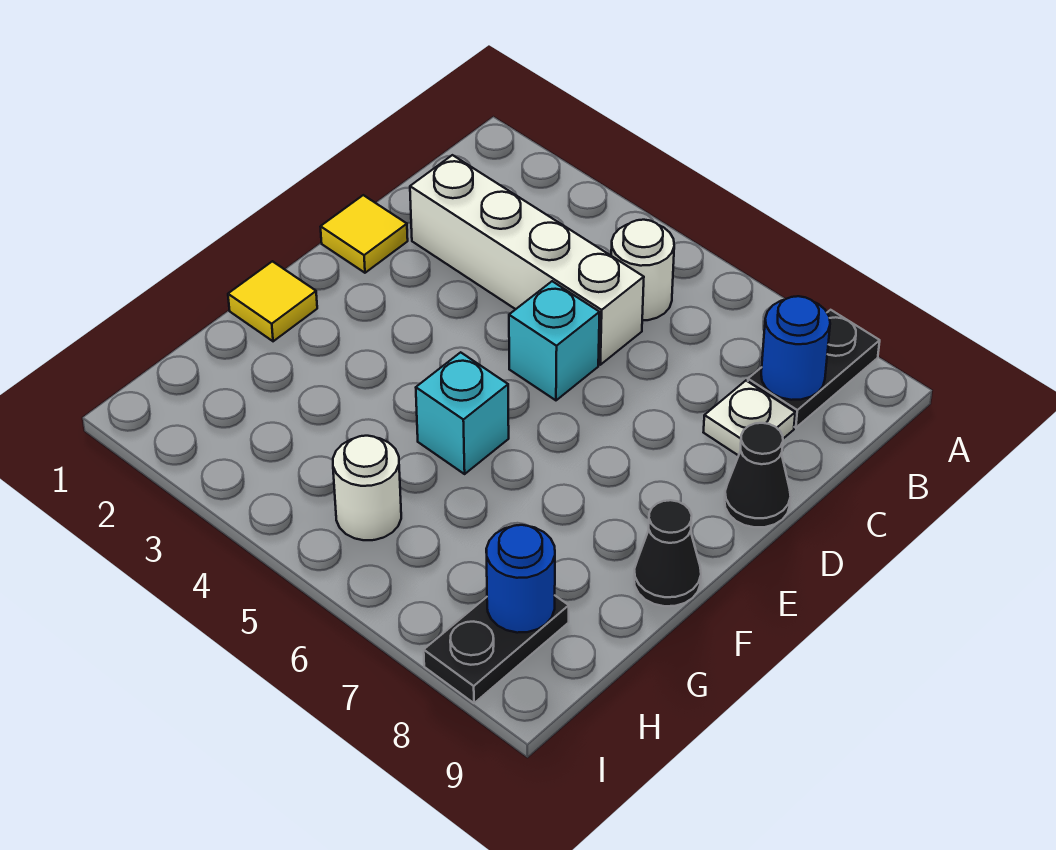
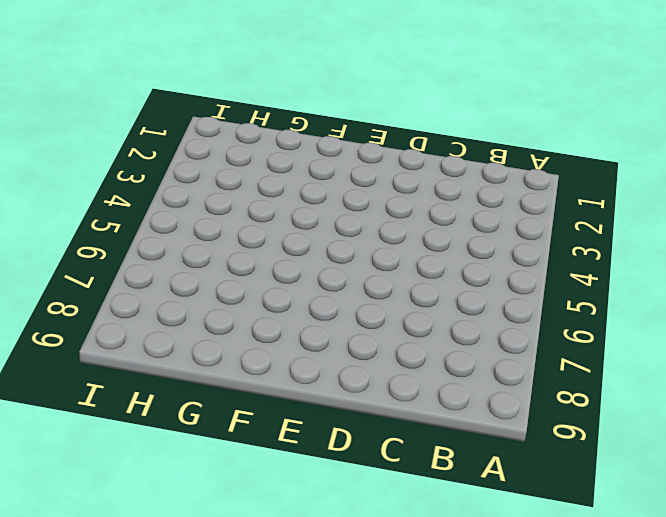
none -> black 1x2 plate [748,310,880,428]
none -> white 1x1 round brick [611,220,674,320]
none -> white 1x4 brick [410,155,644,365]

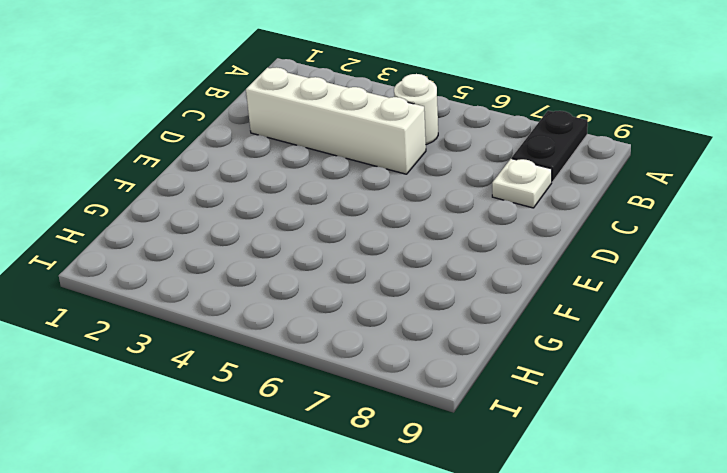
none -> yellow 1x1 tile [320,195,408,273]
none -> cyan 1x1 brick [509,281,600,400]
none -> black 1x1 cone [725,423,791,527]

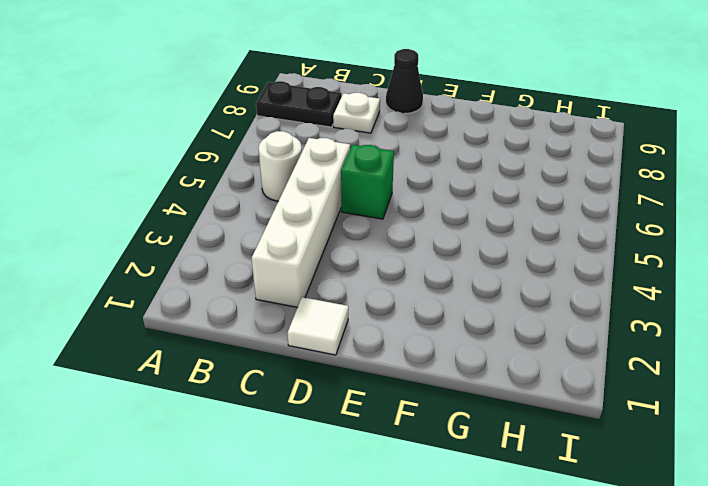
white 1x1 tile [288,297,348,355] -> yellow 1x1 tile [320,195,408,273]
green 1x1 brick [341,145,394,219] -> cyan 1x1 brick [509,281,600,400]
none -> yellow 1x1 tile [228,261,317,341]
none -> cyan 1x1 brick [416,352,509,474]
none -> black 1x1 cone [634,500,701,606]

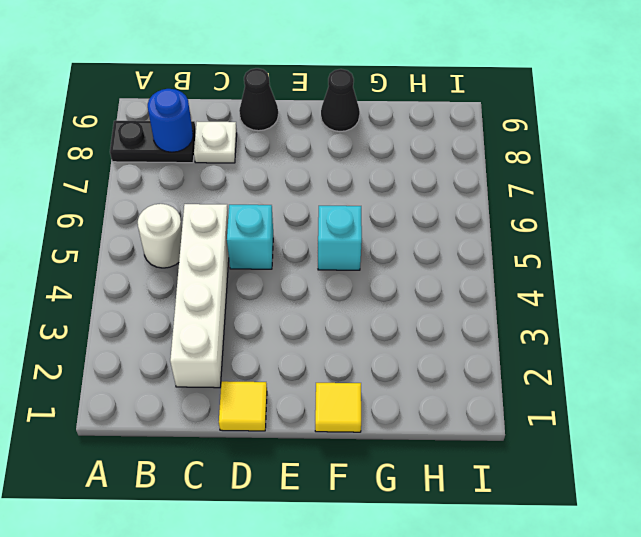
none -> white 1x1 round brick [333,436,401,540]
none -> black 1x2 plate [424,596,569,703]
none -> blue 1x1 round brick [486,525,555,633]

